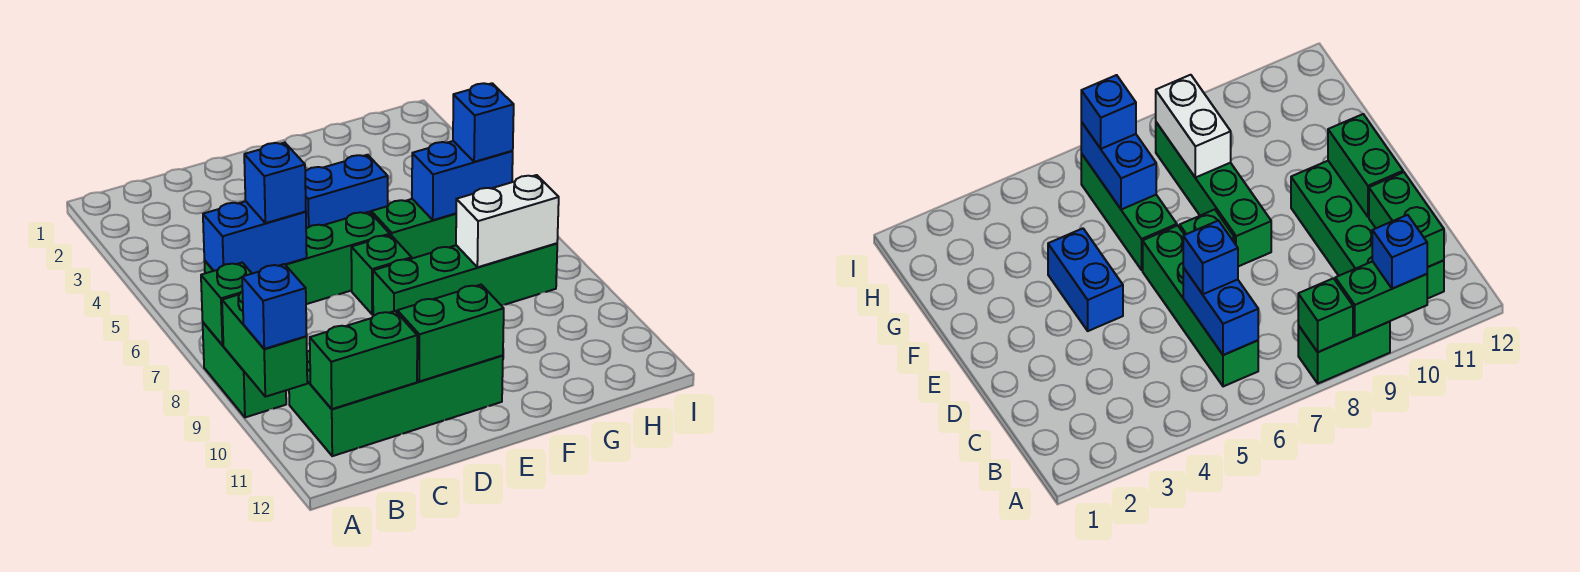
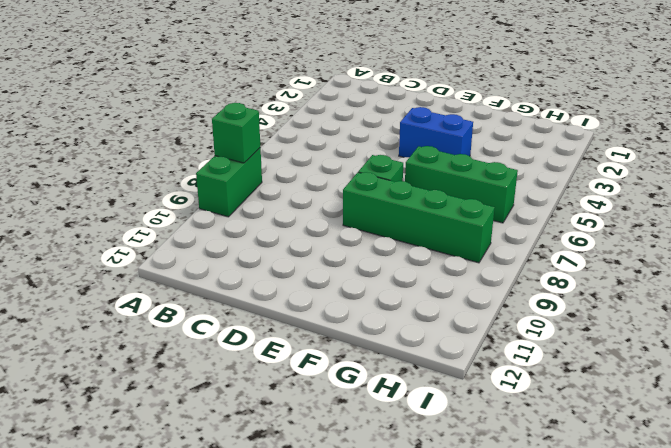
none -> green 1x4 brick [204,212,390,304]
none -> green 2x4 brick [289,351,503,456]
none -> green 1x2 brick [222,291,307,397]

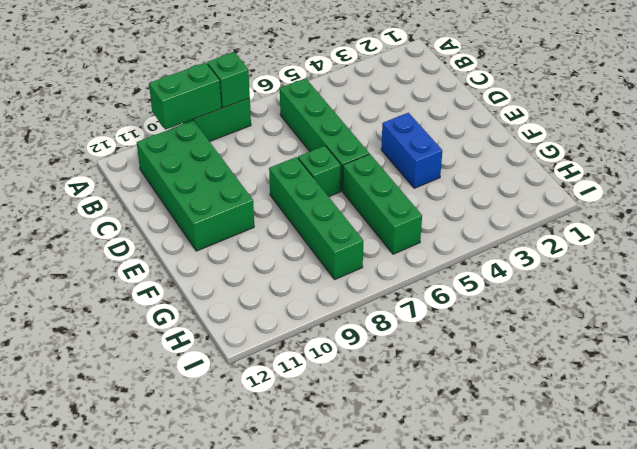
none -> blue 1x2 brick [203,201,307,274]
none -> green 1x2 brick [310,311,417,409]
none -> green 1x2 brick [397,285,504,382]

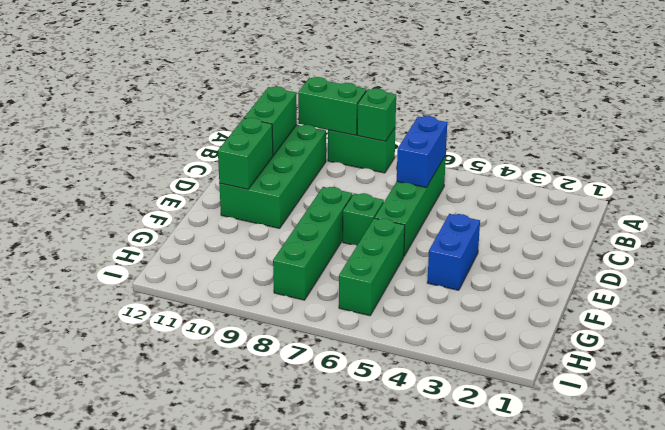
none -> blue 1x2 brick [412,141,513,220]
none -> white 1x2 brick [456,175,559,267]
none -> blue 1x1 brick [242,264,307,349]

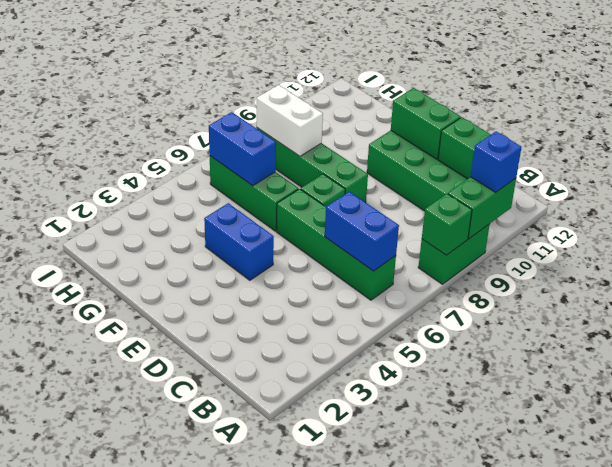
none -> blue 1x1 brick [244,143,306,223]
none -> blue 1x1 brick [453,83,514,162]

